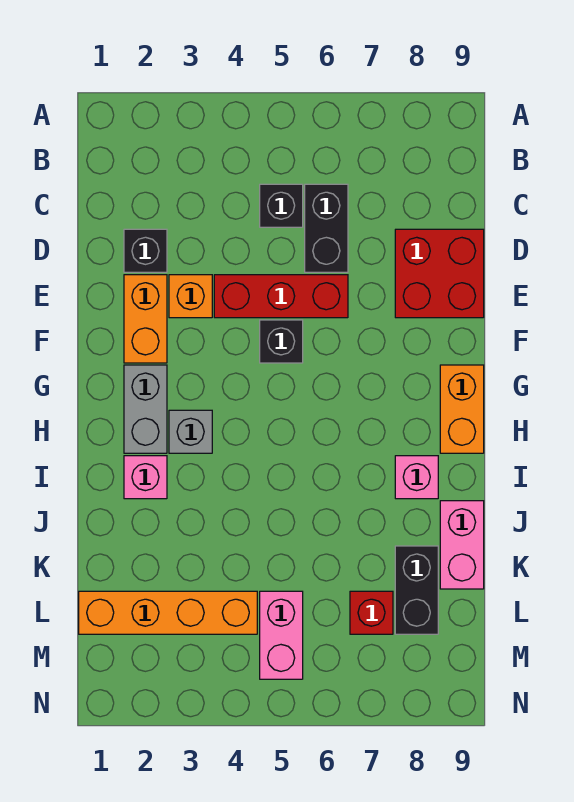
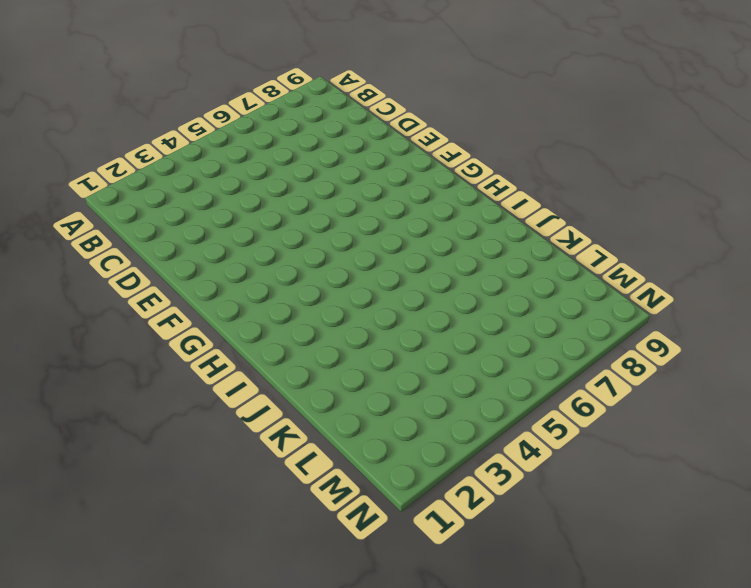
none -> black 1x1 brick [260,184,303,227]
none -> black 1x2 brick [305,184,348,272]
none -> black 1x1 brick [124,229,167,272]

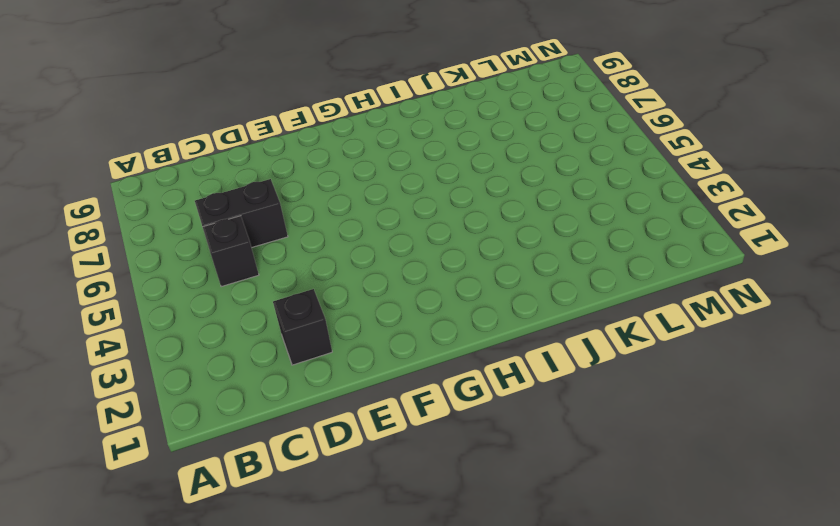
none -> red 2x2 brick [395,229,484,318]
none -> orange 1x2 brick [124,275,167,363]
none -> orange 1x1 brick [169,275,212,318]

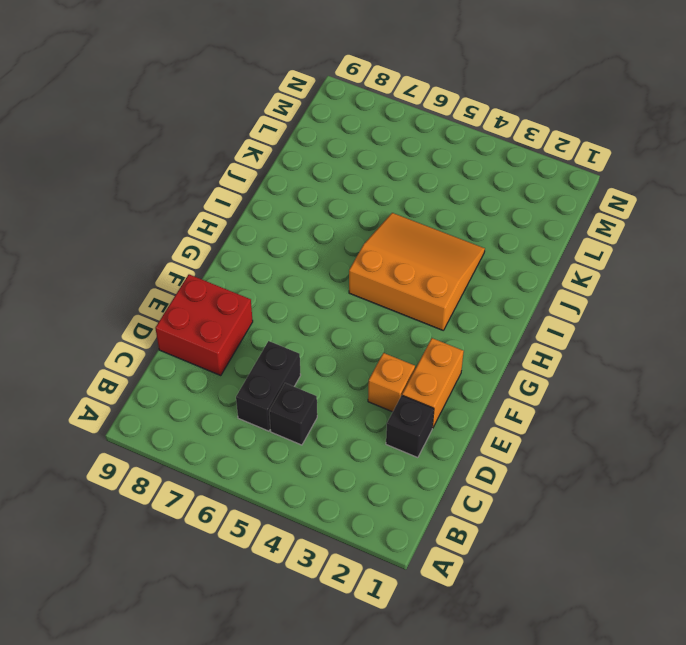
orange 3x3 slope [349,213,485,330] -> grey 1x1 brick [169,410,212,453]
none -> red 1x3 brick [214,275,348,318]
none -> black 1x1 brick [260,320,303,363]
none -> grey 1x2 brick [124,365,167,453]

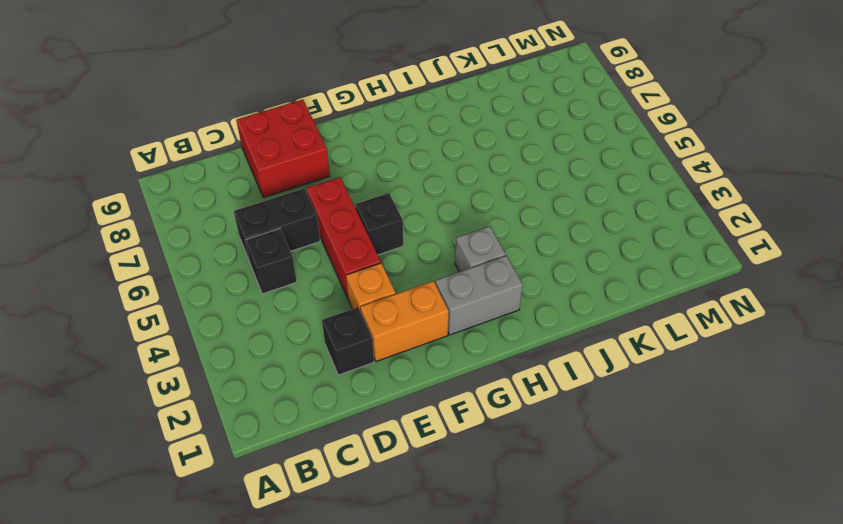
none -> orange 1x2 brick [440,365,484,453]
none -> pink 1x1 brick [124,456,167,499]
none -> pink 1x1 brick [395,456,438,499]

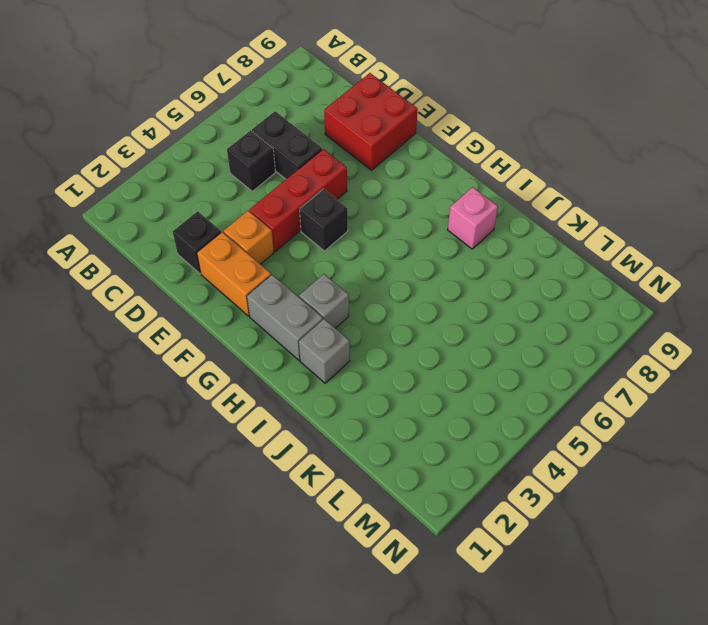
grey 1x1 brick [299,319,350,383] -> pink 1x1 brick [124,456,167,499]
none -> orange 1x2 brick [440,365,484,453]
none -> pink 1x2 brick [440,501,484,589]
none -> black 1x2 brick [395,546,438,634]

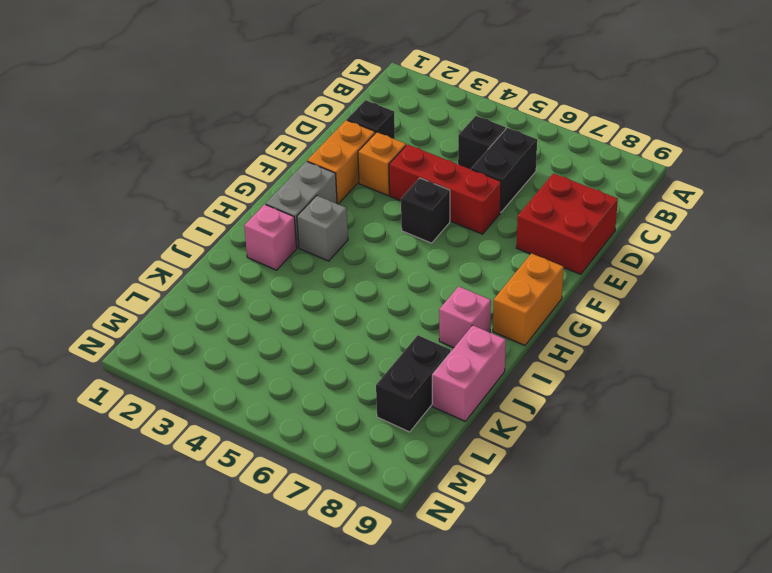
none -> orange 1x4 brick [79,591,257,634]
none -> pink 1x2 brick [260,591,303,679]
none -> red 1x1 brick [350,591,393,634]

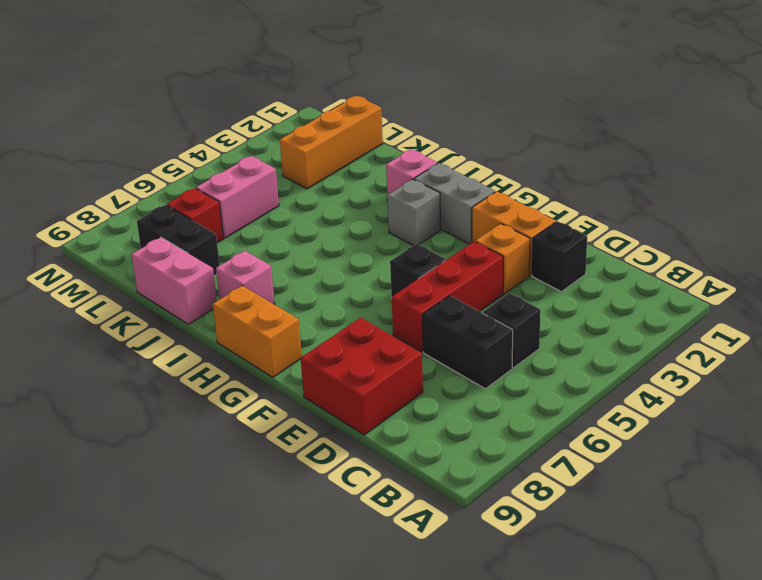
orange 1x3 brick [280,96,383,189] -> orange 1x4 brick [79,591,257,634]
pink 1x2 brick [196,156,279,238] -> pink 1x2 brick turned to [260,591,303,679]

